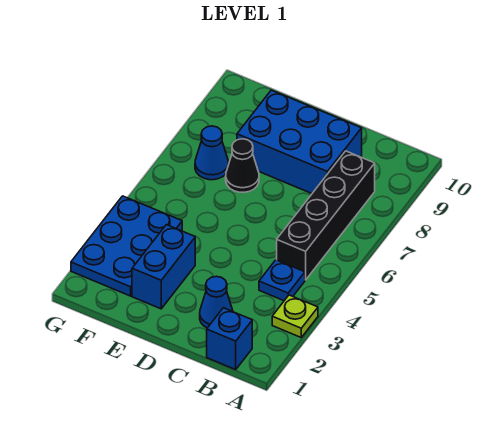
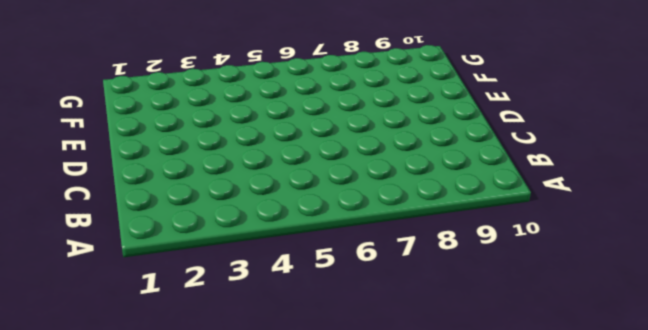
none -> lime 1x1 plate [272,295,318,337]
none -> blue 1x1 brick [207,308,252,370]

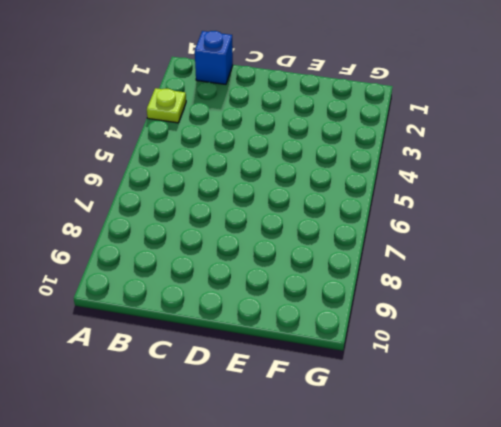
none -> blue 1x1 plate [259,260,305,301]
none -> black 1x4 brick [277,151,375,280]

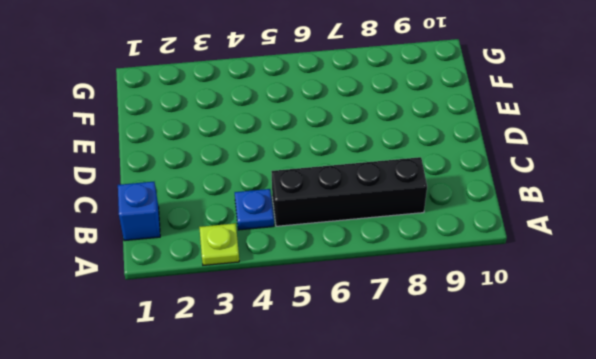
none -> blue 1x1 cone [200,276,233,328]
none -> blue 2x3 brick [237,90,362,193]

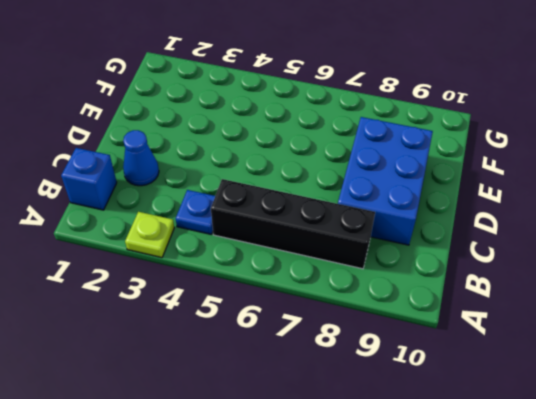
none -> blue 1x2 brick [132,225,195,309]
none -> black 1x1 cone [226,139,259,192]

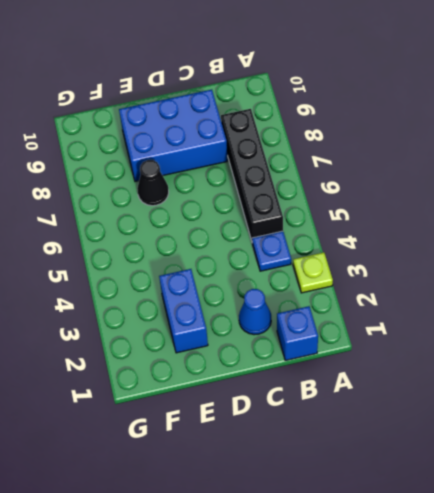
none -> blue 2x3 plate [71,196,182,296]
none -> blue 1x1 cone [195,126,228,180]

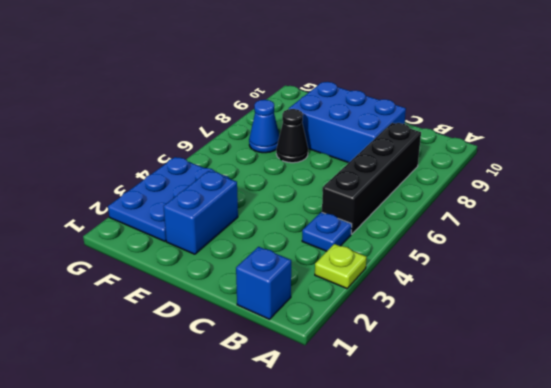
none -> blue 1x1 cone [200,276,233,328]

